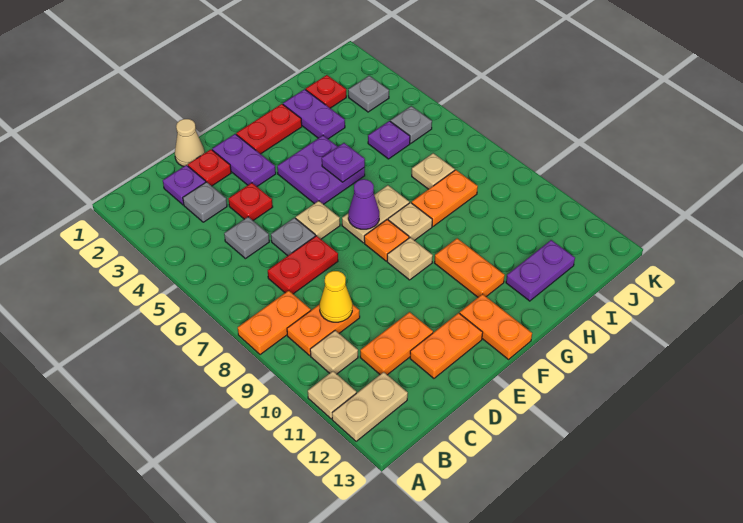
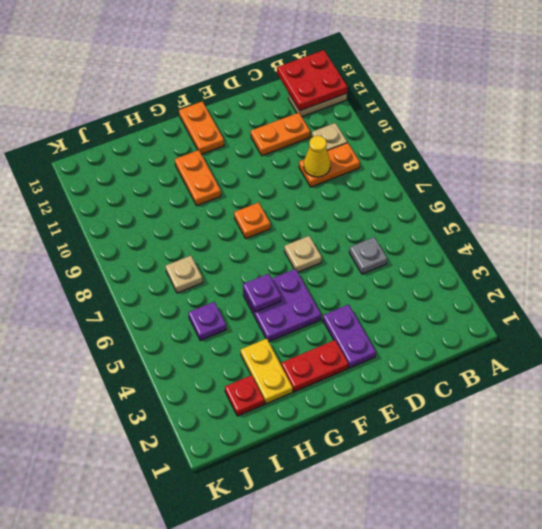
red 2x2 plate [277,50,347,111] -> none
yellow 1x2 plate [240,339,293,404] -> purple 1x2 plate [283,89,345,139]
none -> orange 1x2 plate [238,290,311,355]
none -> tan 1x1 plate [308,371,356,419]
none -> purple 1x1 plate [163,165,206,205]
none -> grey 1x1 plate [183,182,227,222]

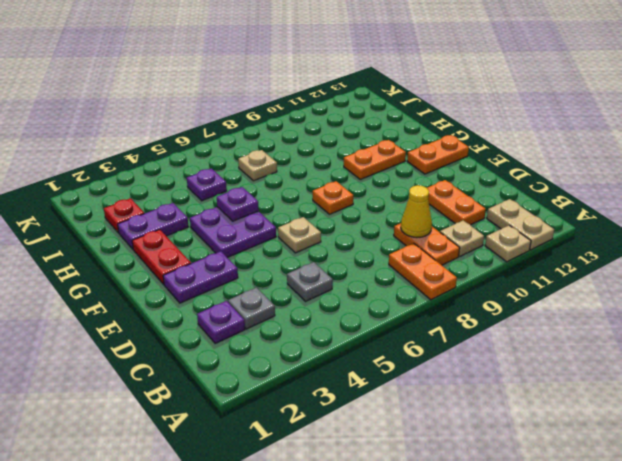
none -> red 1x2 plate [268,236,338,294]
none -> tan 1x1 cone [175,119,205,166]
none -> red 1x1 plate [188,150,231,186]
none -> red 1x1 plate [229,183,273,220]

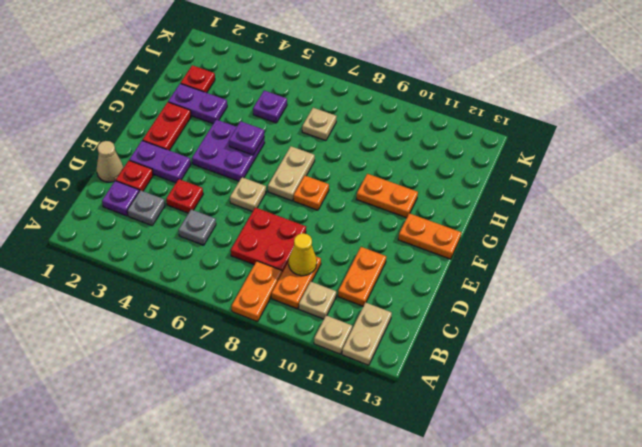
red 2x2 plate [231,207,306,273] -> red 1x2 plate [268,236,338,294]
none -> grey 1x1 plate [271,218,315,256]
none -> orange 1x2 plate [410,313,483,378]
none -> tan 1x1 plate [387,238,433,280]
none -> tan 1x1 plate [388,203,432,241]

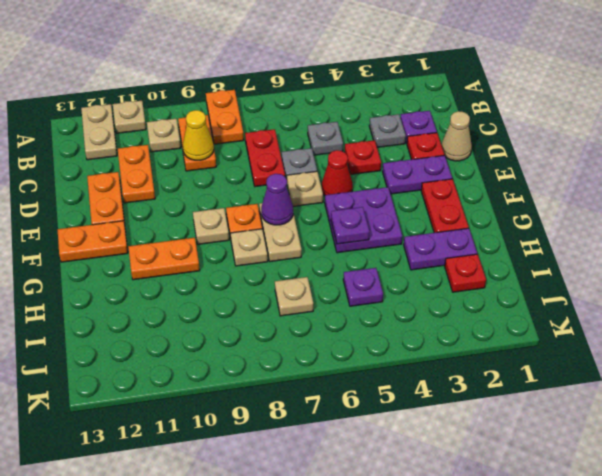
red 1x1 cone [322,150,353,196] -> none
none -> orange 1x2 plate [412,170,478,226]
none -> purple 1x2 plate [506,240,575,301]
none -> grey 1x1 plate [348,76,389,112]
none -> grey 1x1 plate [390,106,432,143]

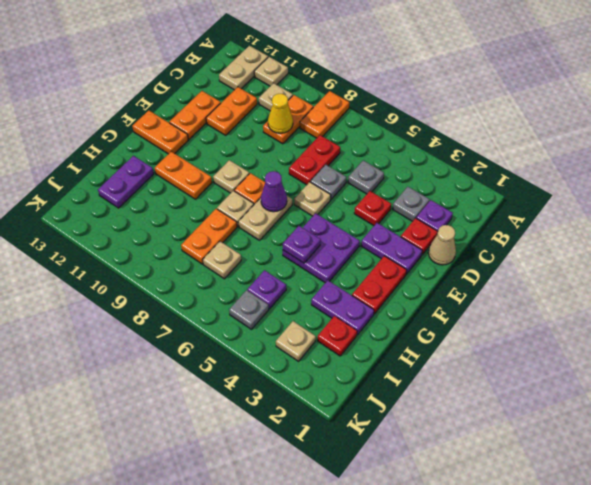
tan 1x1 plate [276,321,316,361] -> grey 1x1 plate [348,76,389,112]

